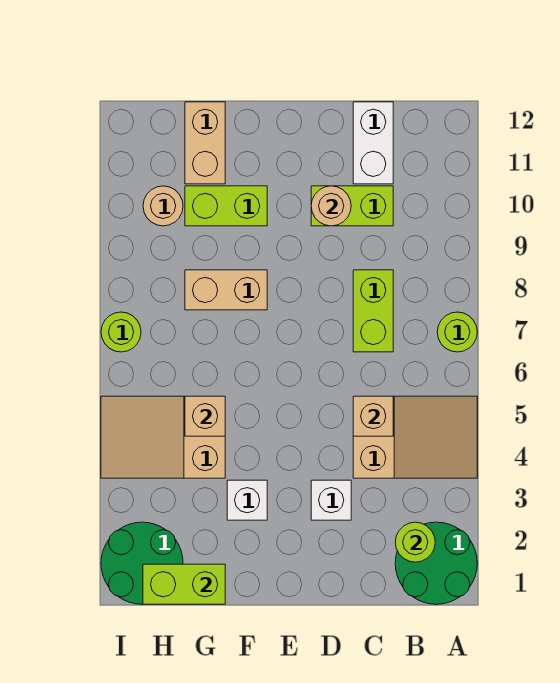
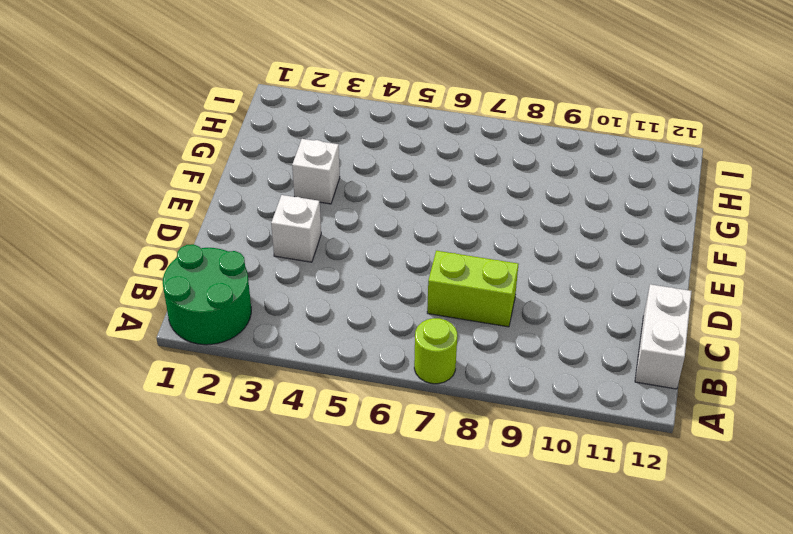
white 1x2 brick [635,284,692,389] -> white 1x2 brick turned to [353,102,393,184]
none -> tan 2x3 slope [353,396,477,478]
none -> lime 1x2 brick [311,186,393,226]
none -> tan 1x2 brick [185,270,267,310]

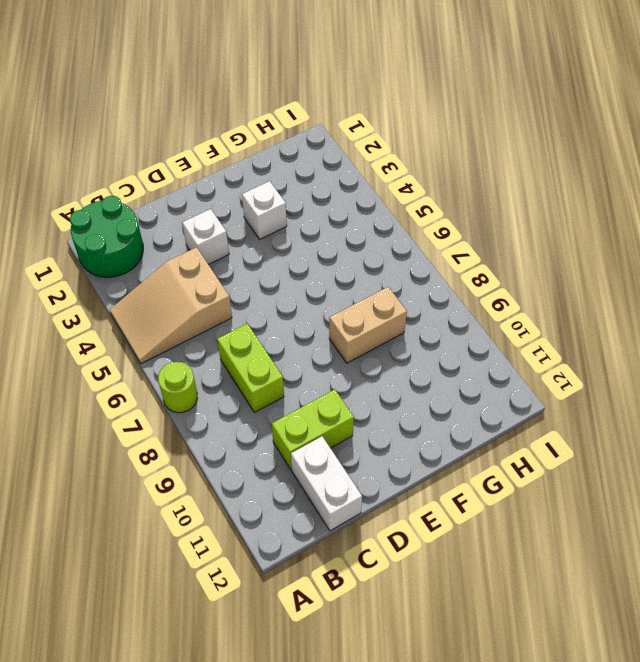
none -> lime 1x2 brick [185,186,267,226]
none -> tan 2x3 slope [101,396,225,478]
none -> tan 1x2 brick [185,102,225,184]

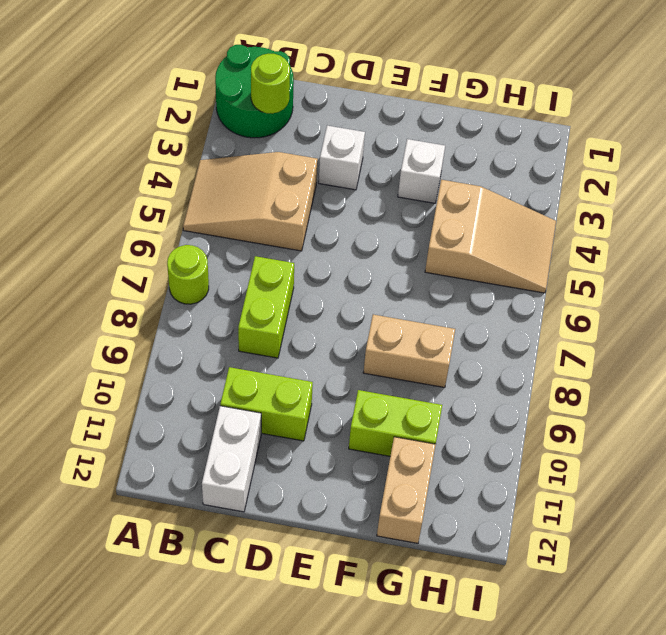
none -> green 2x2 round brick [101,522,183,604]
none -> tan 1x1 round brick [143,186,183,226]
none -> lime 1x1 round brick [101,312,141,352]

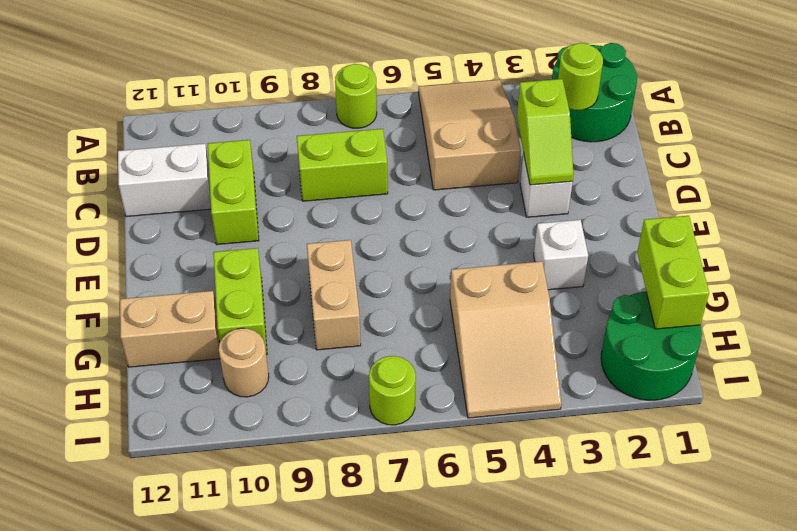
lime 1x2 slope [517,79,574,185] -> none
none -> tan 1x1 brick [353,396,393,436]
none -> tan 1x1 round brick [311,186,351,226]
none -> tan 1x1 brick [185,396,225,436]

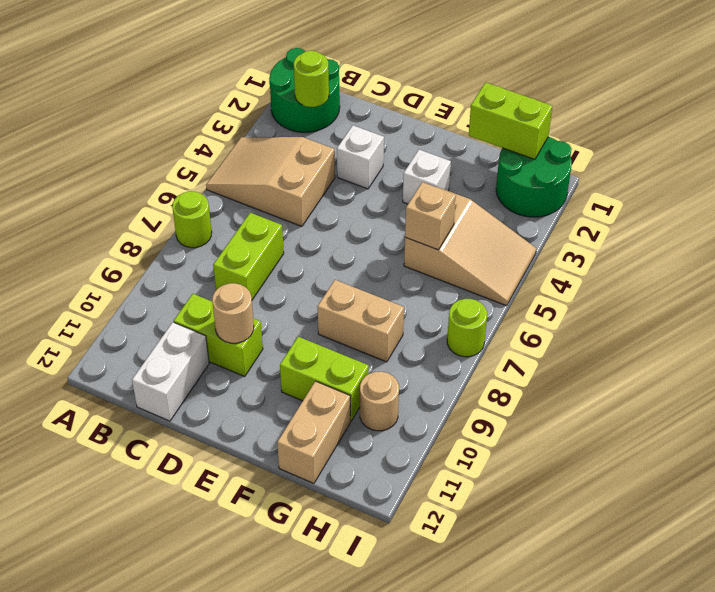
none -> tan 1x1 brick [353,396,393,436]

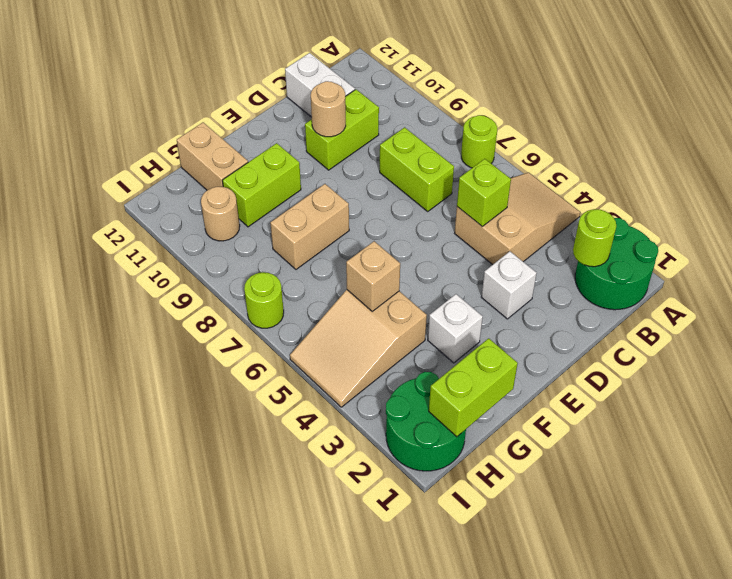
lime 1x1 brick [457,159,511,227] -> tan 1x1 brick [353,396,393,436]

